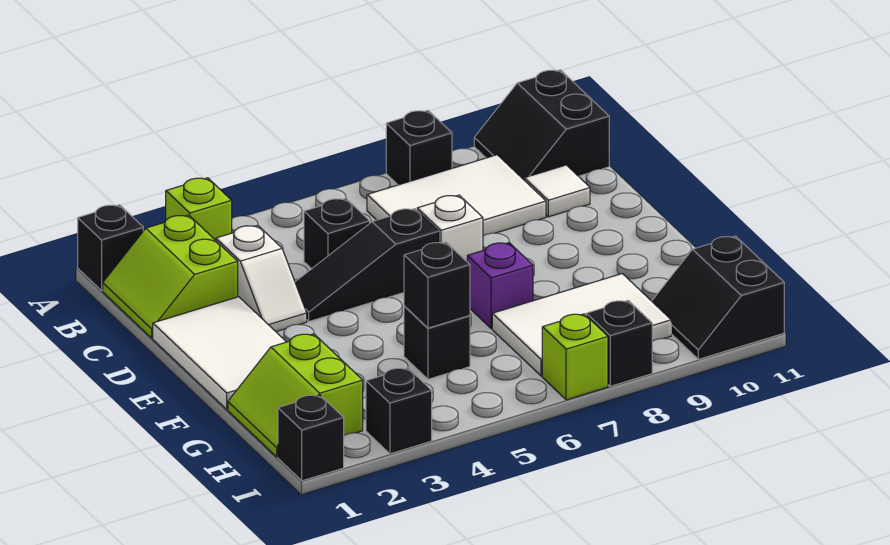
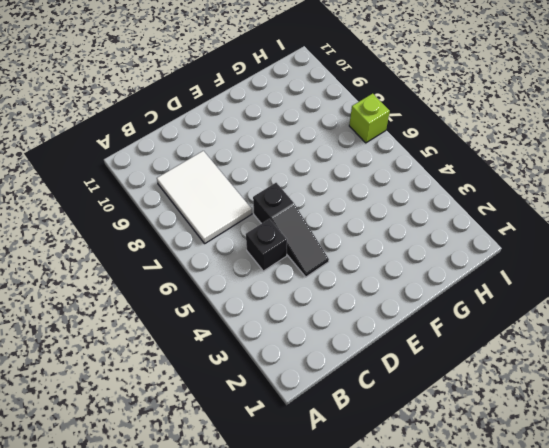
none -> black 1x1 brick [78,205,143,291]
none -> lime 1x1 brick [166,178,232,240]
none -> black 1x1 brick [386,110,452,185]

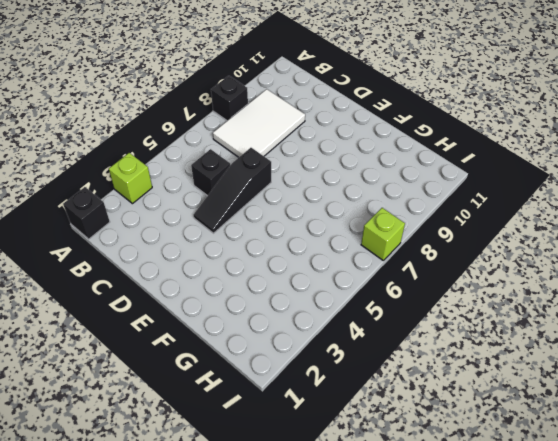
none -> black 2x2 slope [474,70,609,180]
none -> lime 2x2 slope [103,215,238,338]
none -> white 1x2 slope [216,225,307,332]

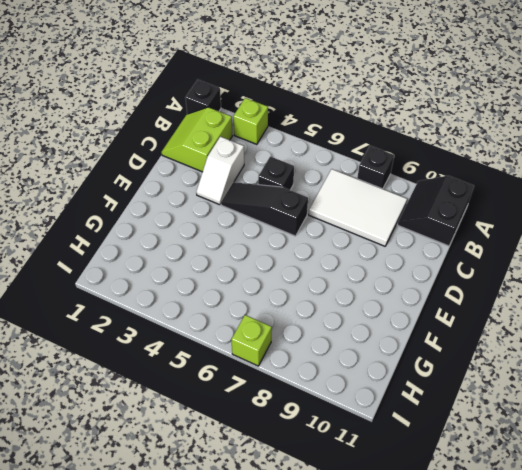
none -> white 1x1 tile [524,165,590,217]
none -> white 2x3 tile [153,297,286,409]
none -> white 1x1 brick [417,195,483,261]

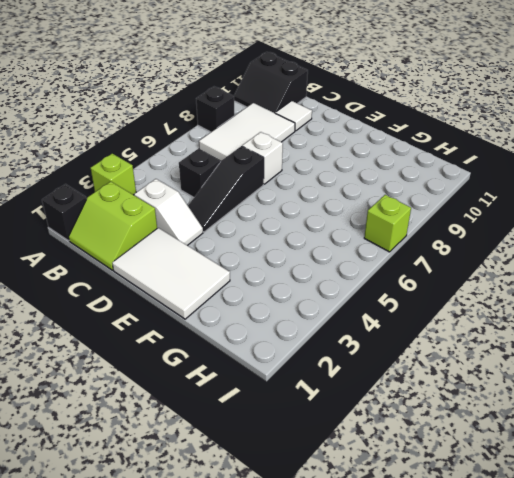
none -> purple 1x1 brick [467,243,533,329]
none -> lime 2x2 slope [228,334,363,457]
none -> black 1x1 brick [404,306,470,379]

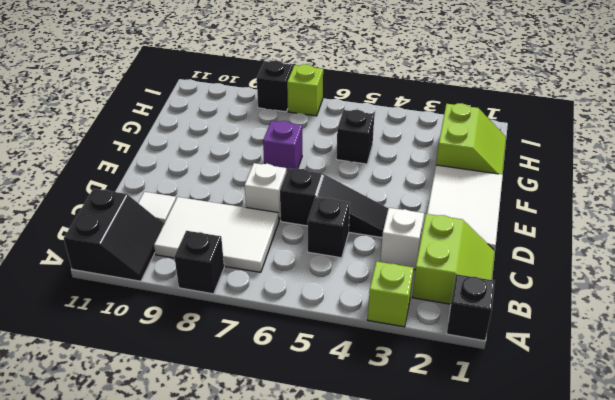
none -> white 2x3 tile [492,274,671,376]
none -> black 2x2 slope [652,236,784,359]
none -> black 1x1 brick [278,395,344,481]

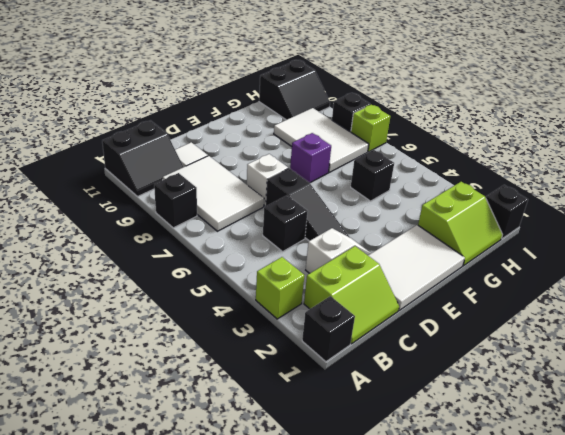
none -> black 1x1 brick [366,368,432,454]
none -> black 1x1 brick [404,242,470,328]

